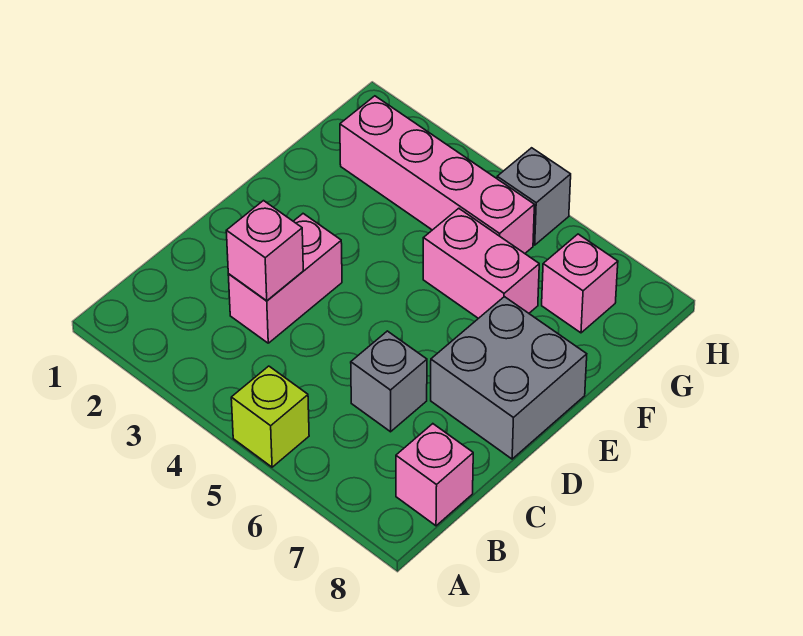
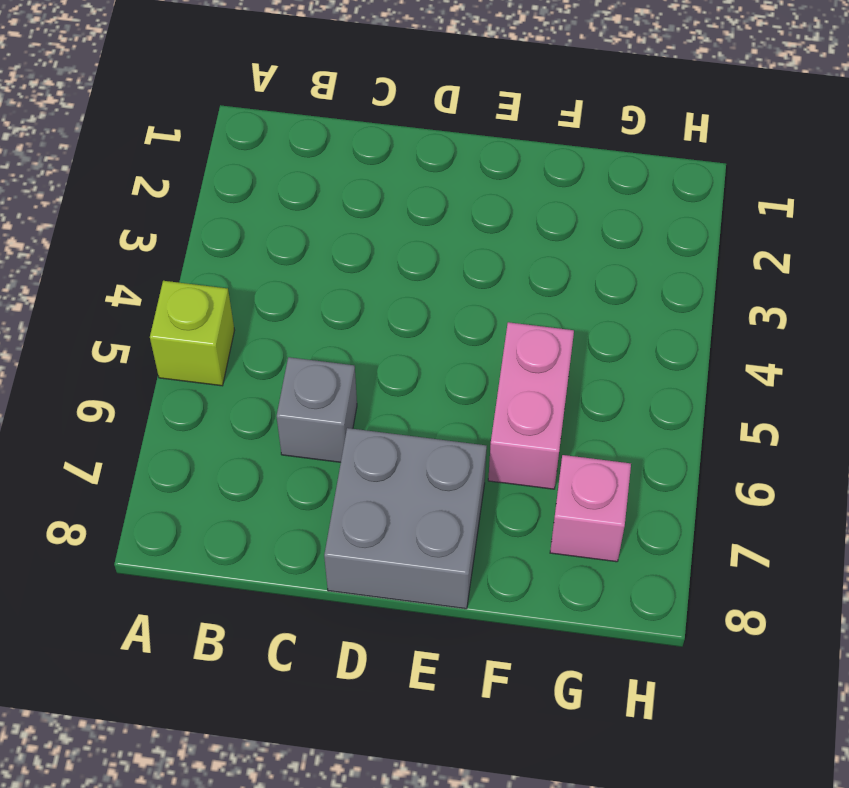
none -> pink 1x1 brick [396,424,473,526]
none -> pink 1x2 brick [228,214,342,343]

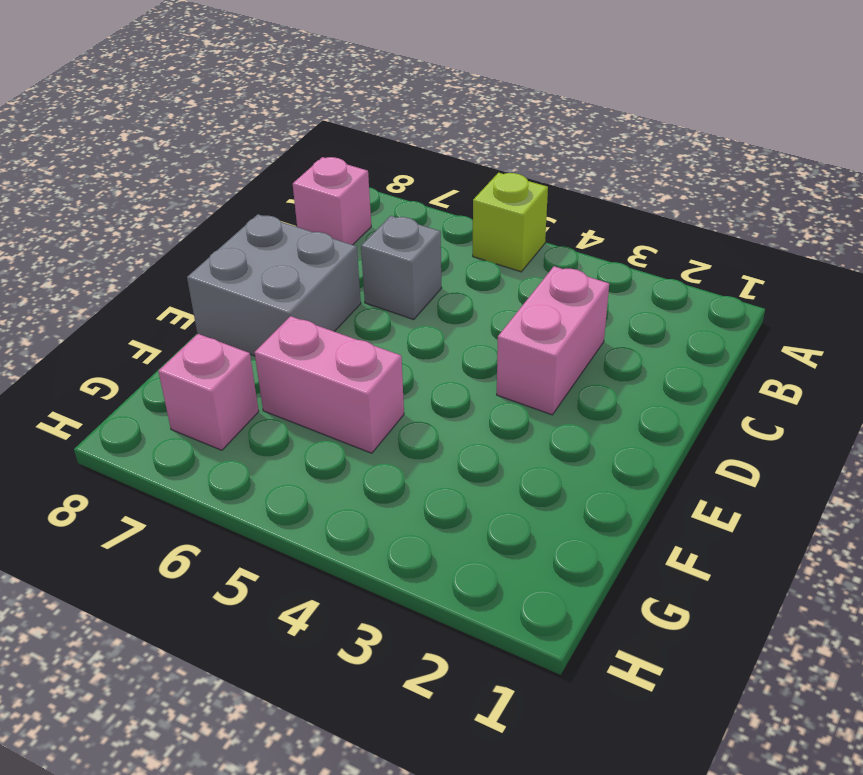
none -> pink 1x4 brick [340,96,534,253]
none -> grey 1x1 brick [497,148,571,245]

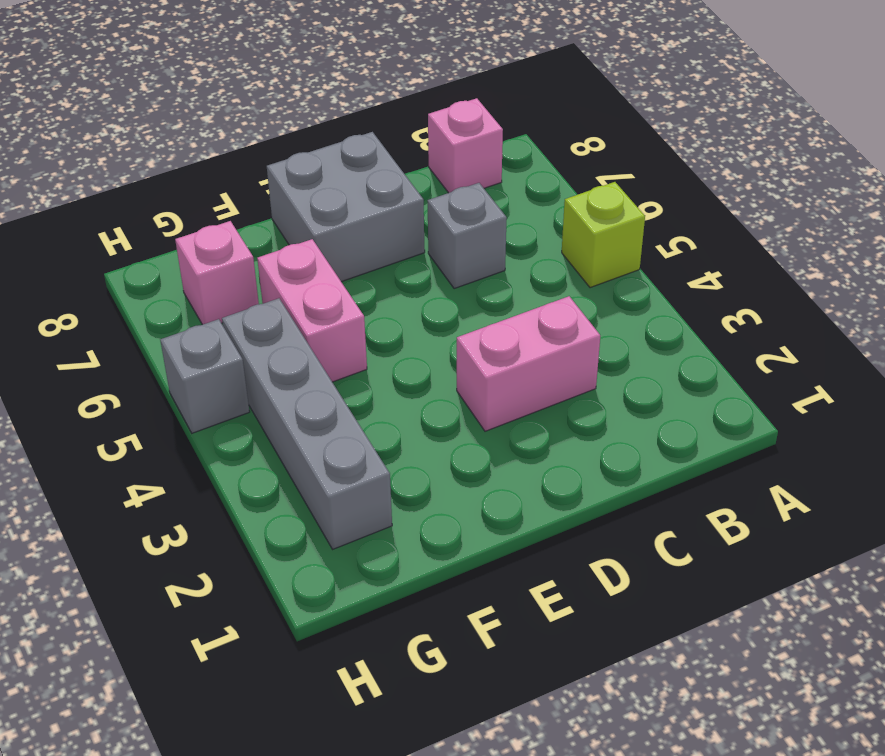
grey 1x4 brick [222,298,392,549] -> pink 1x4 brick [340,96,534,253]
none -> pink 1x1 brick [226,201,303,301]

